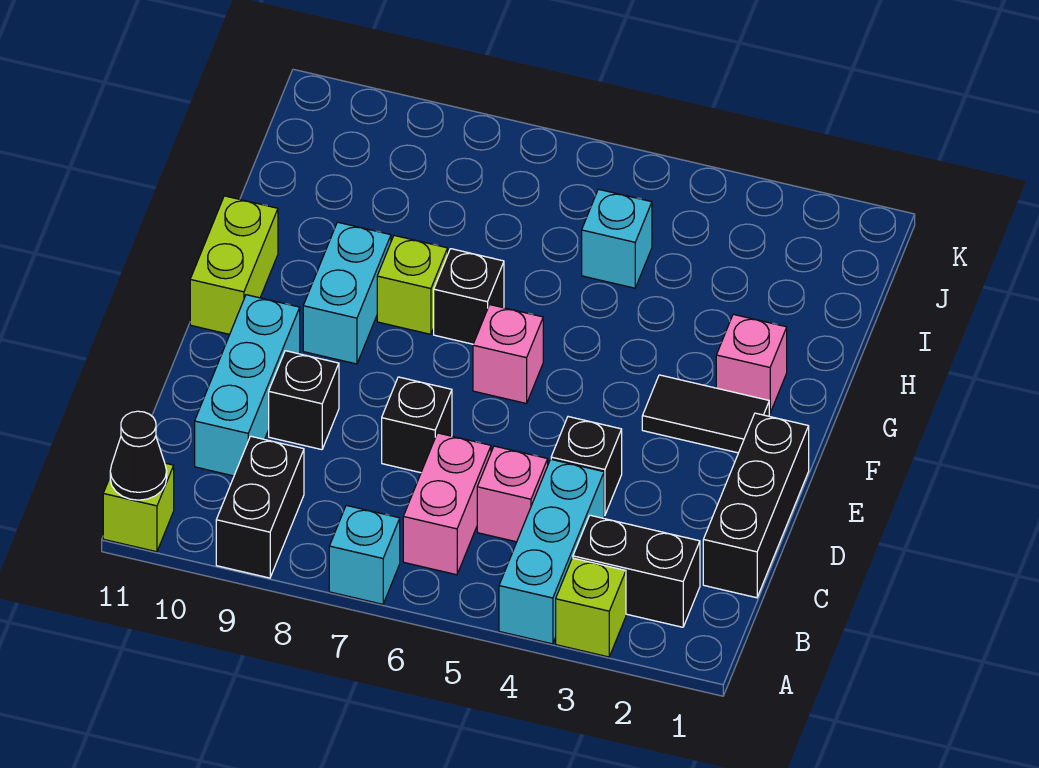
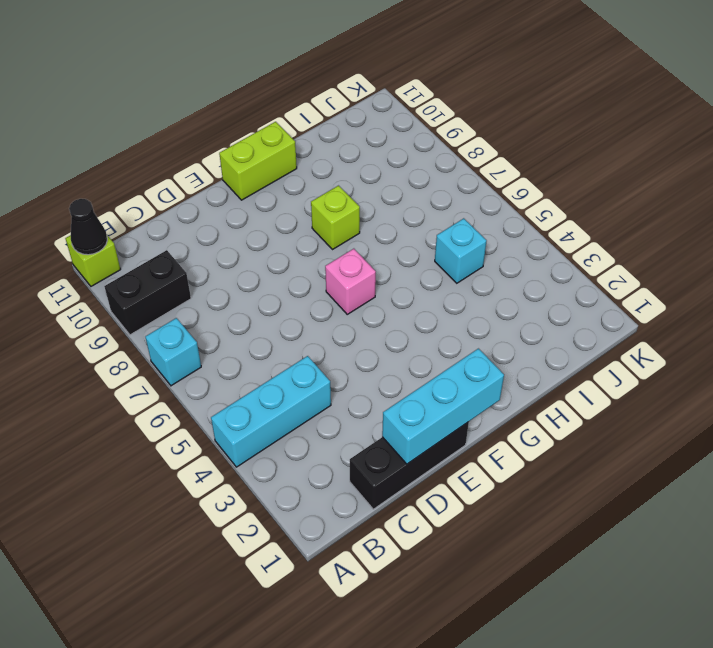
cyan 1x3 brick [382,349,504,464] -> cyan 1x3 brick moved to [195,295,300,476]
none -> lime 1x1 brick [556,558,626,657]
none -> black 1x2 brick [573,515,700,627]
none -> pink 1x2 brick [403,433,491,575]

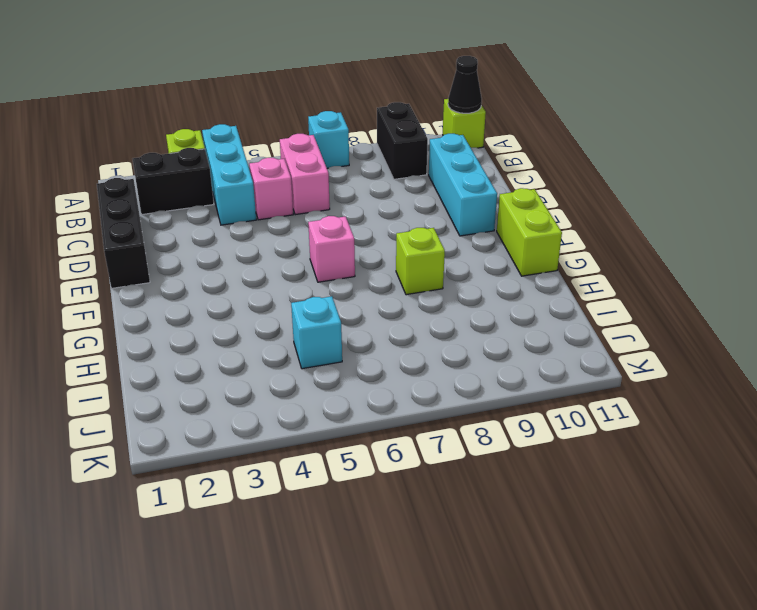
none -> black 1x1 brick [551,417,622,515]
none -> black 1x1 brick [382,377,452,473]
none -> black 1x1 brick [269,351,339,450]

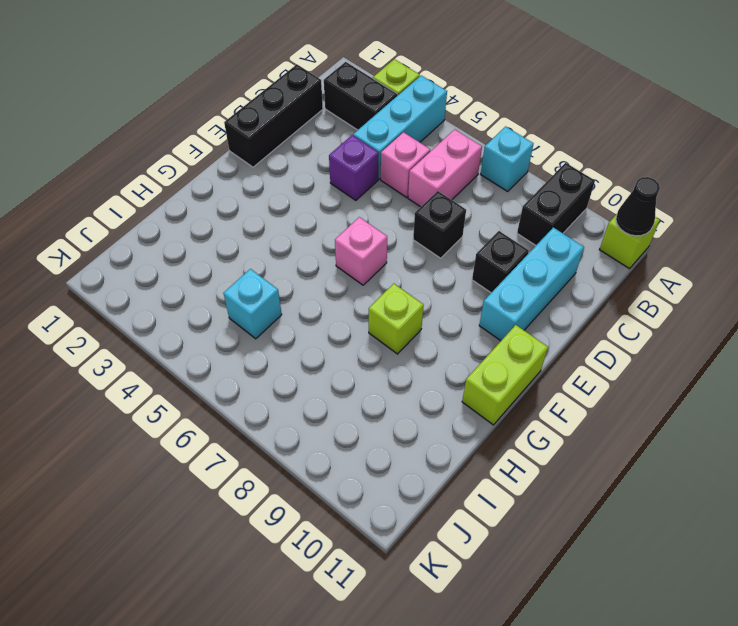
purple 1x1 brick [329,135,379,200] -> black 1x1 brick [551,417,622,515]
none -> black 1x2 tile [642,375,769,453]
none -> cyan 1x2 brick [303,222,391,364]
none -> pink 1x1 brick [716,314,787,413]

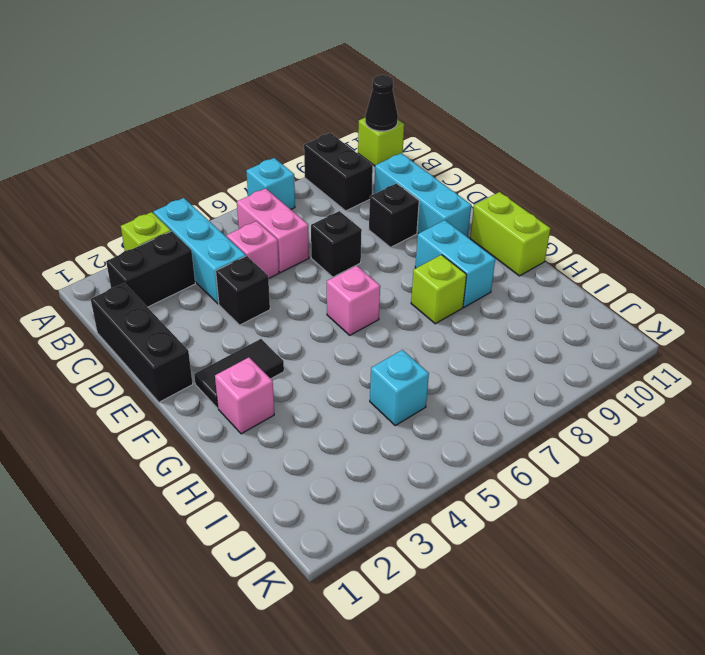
none -> black 1x1 brick [434,249,504,344]

